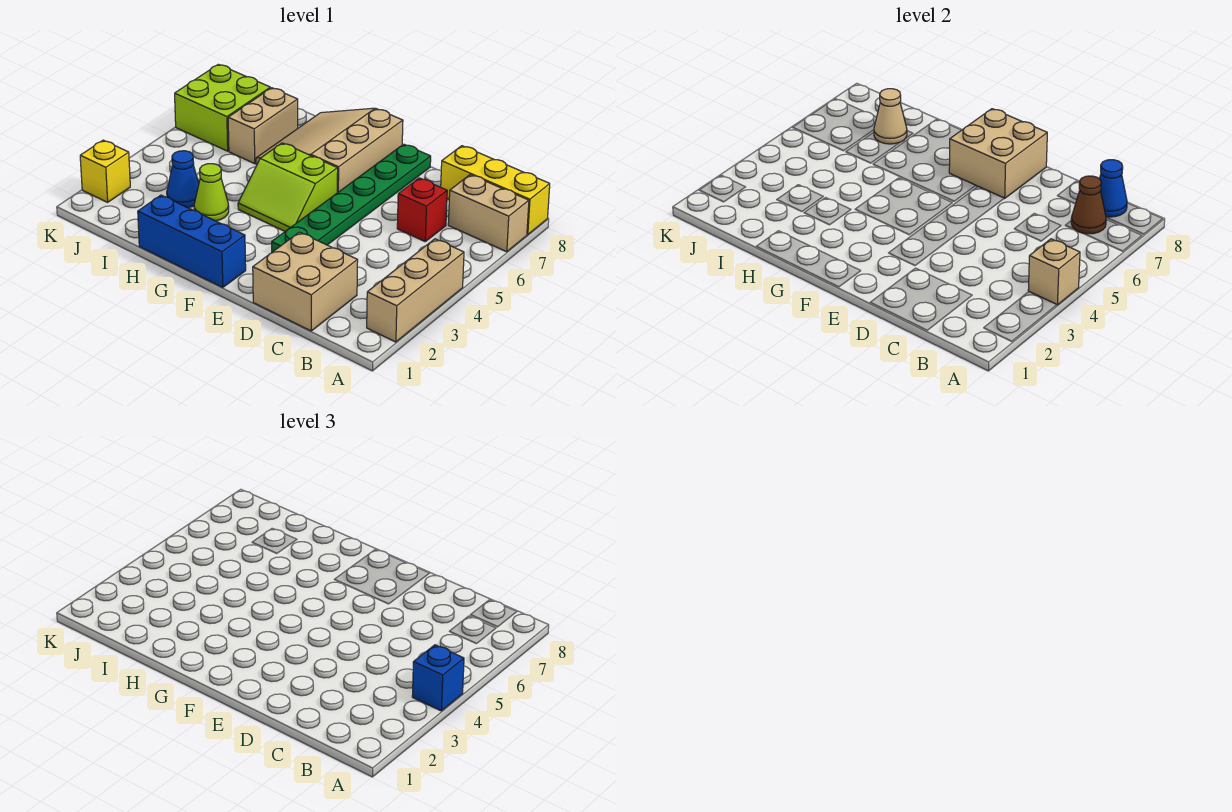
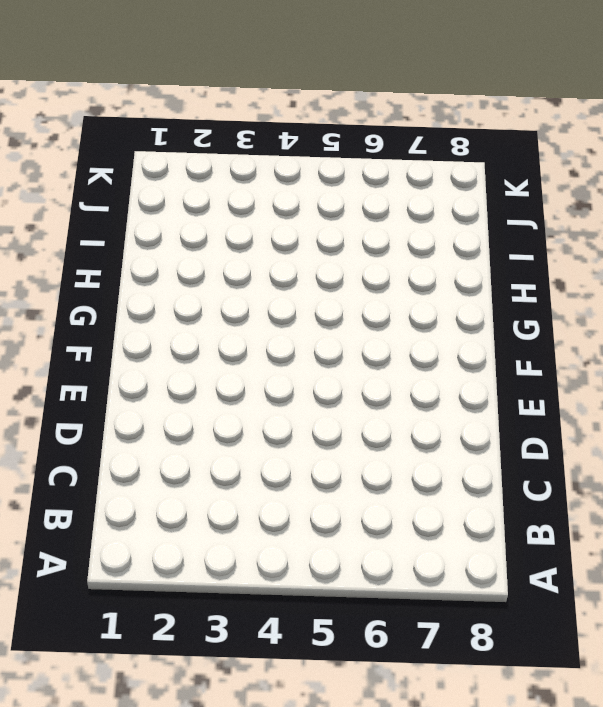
none -> tan 1x3 brick [367,239,464,342]
none -> tan 1x2 brick [448,175,529,252]
none -> yellow 1x3 brick [441,146,550,235]

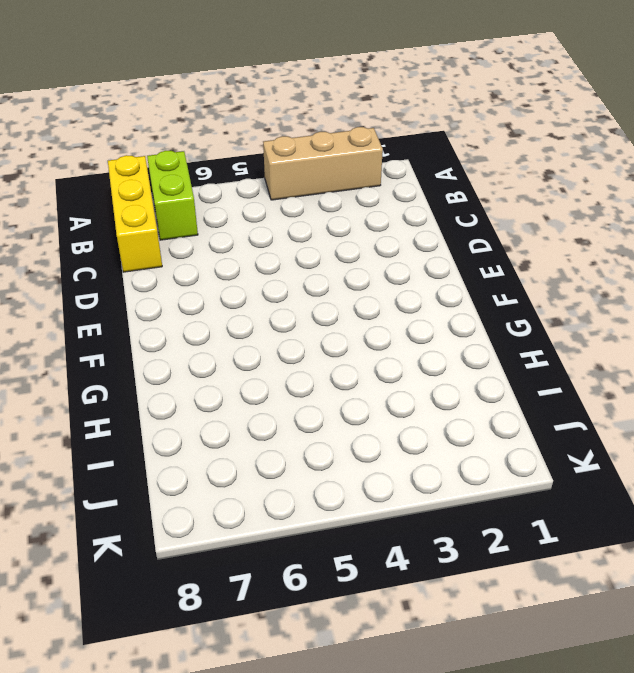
lime 1x2 brick [147,151,198,240] -> tan 1x2 brick [448,175,529,252]
none -> tan 2x2 brick [253,232,358,331]
none -> red 1x1 brick [397,178,447,241]
none -> green 1x6 plate [272,144,431,252]

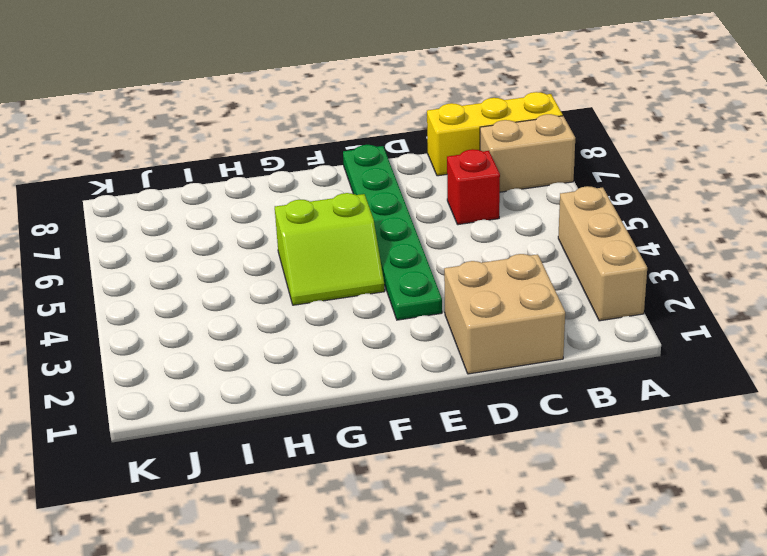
none -> blue 1x3 brick [138,195,246,287]
none -> tan 3x3 slope [256,108,403,193]
none -> lime 1x1 cone [194,164,229,221]

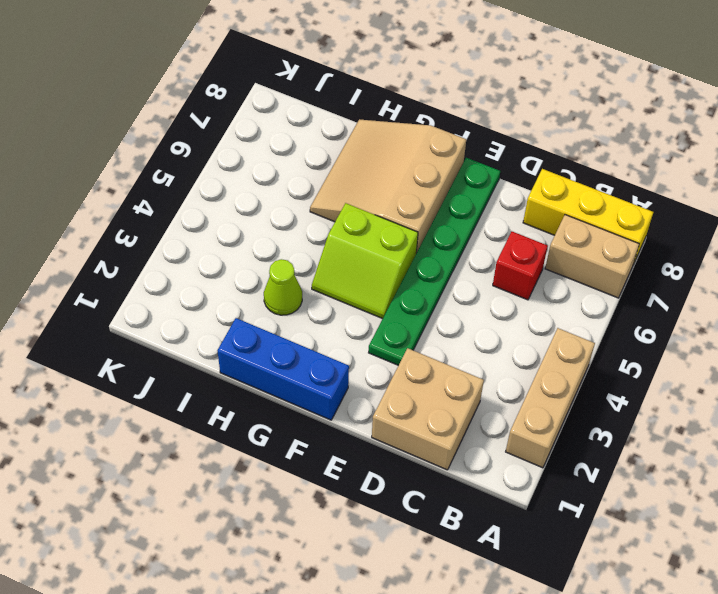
none -> blue 1x1 cone [167,151,199,208]
none -> tan 1x2 brick [228,88,298,163]
none -> lime 2x2 brick [175,64,270,151]

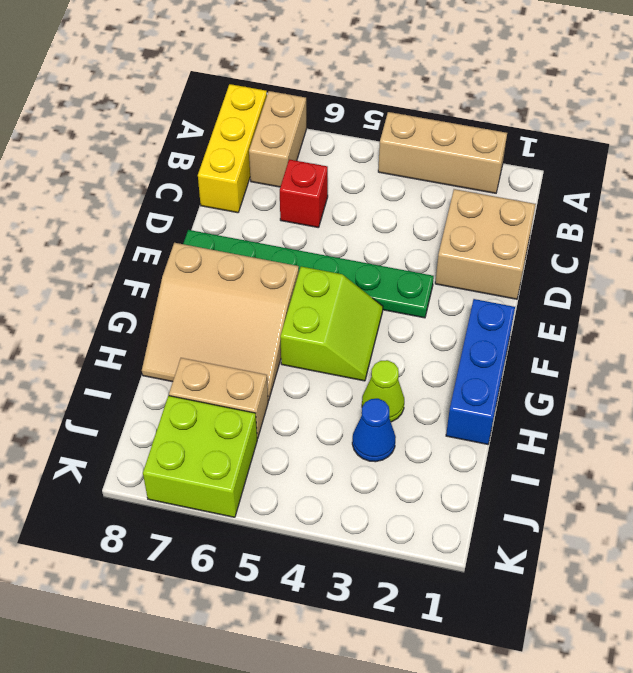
none -> yellow 1x1 brick [80,140,130,202]
none -> tan 1x1 brick [1028,239,1080,305]
none -> brown 1x1 cone [1071,176,1106,234]

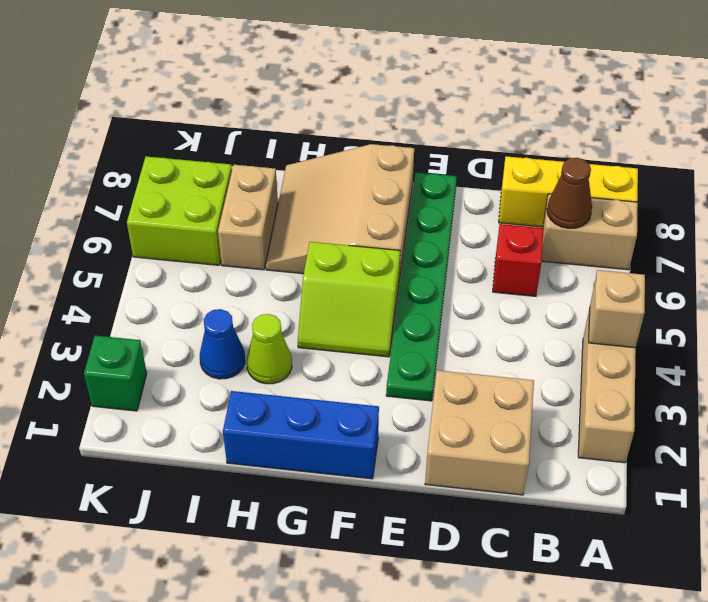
green 1x1 brick [84,335,147,411] -> yellow 1x1 brick [80,140,130,202]
none -> blue 1x1 cone [1099,160,1127,217]
none -> tan 2x2 brick [949,109,1047,198]
none -> tan 1x1 cone [874,89,907,144]

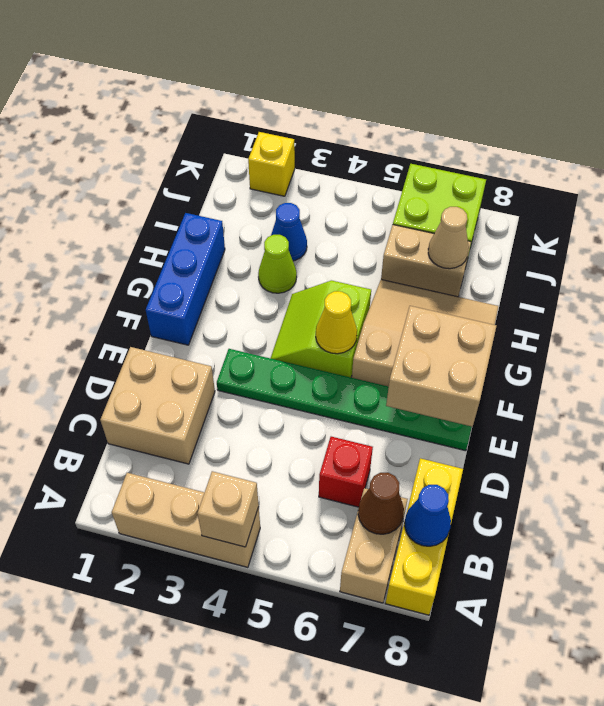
yellow 1x1 cone [316,291,357,354] -> none
none -> blue 1x1 brick [412,645,464,711]

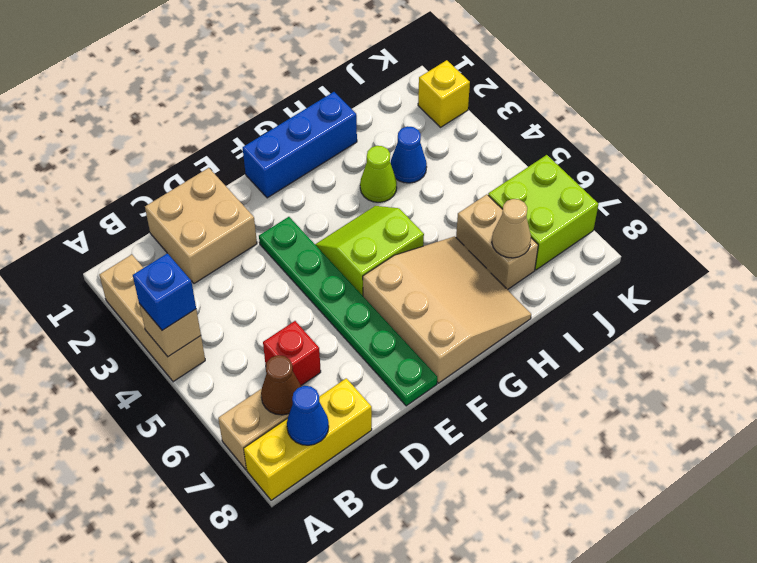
none -> tan 2x2 brick [949,109,1047,198]

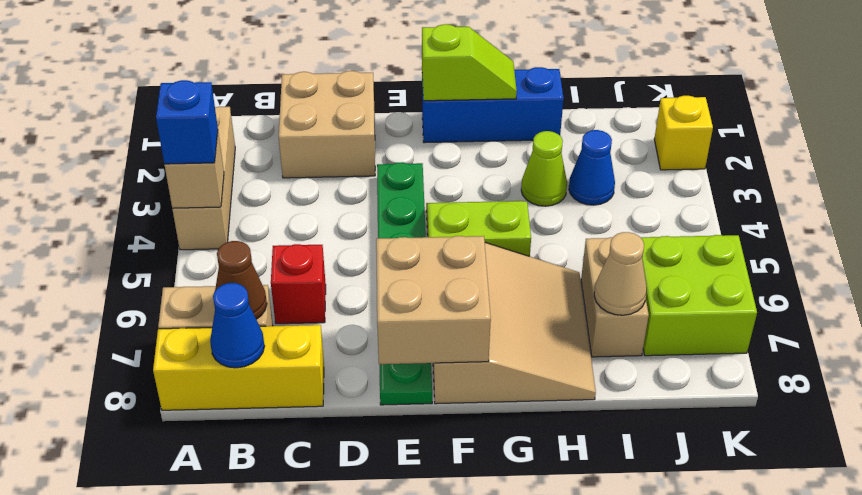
lime 1x2 slope [422,24,517,101] -> none

